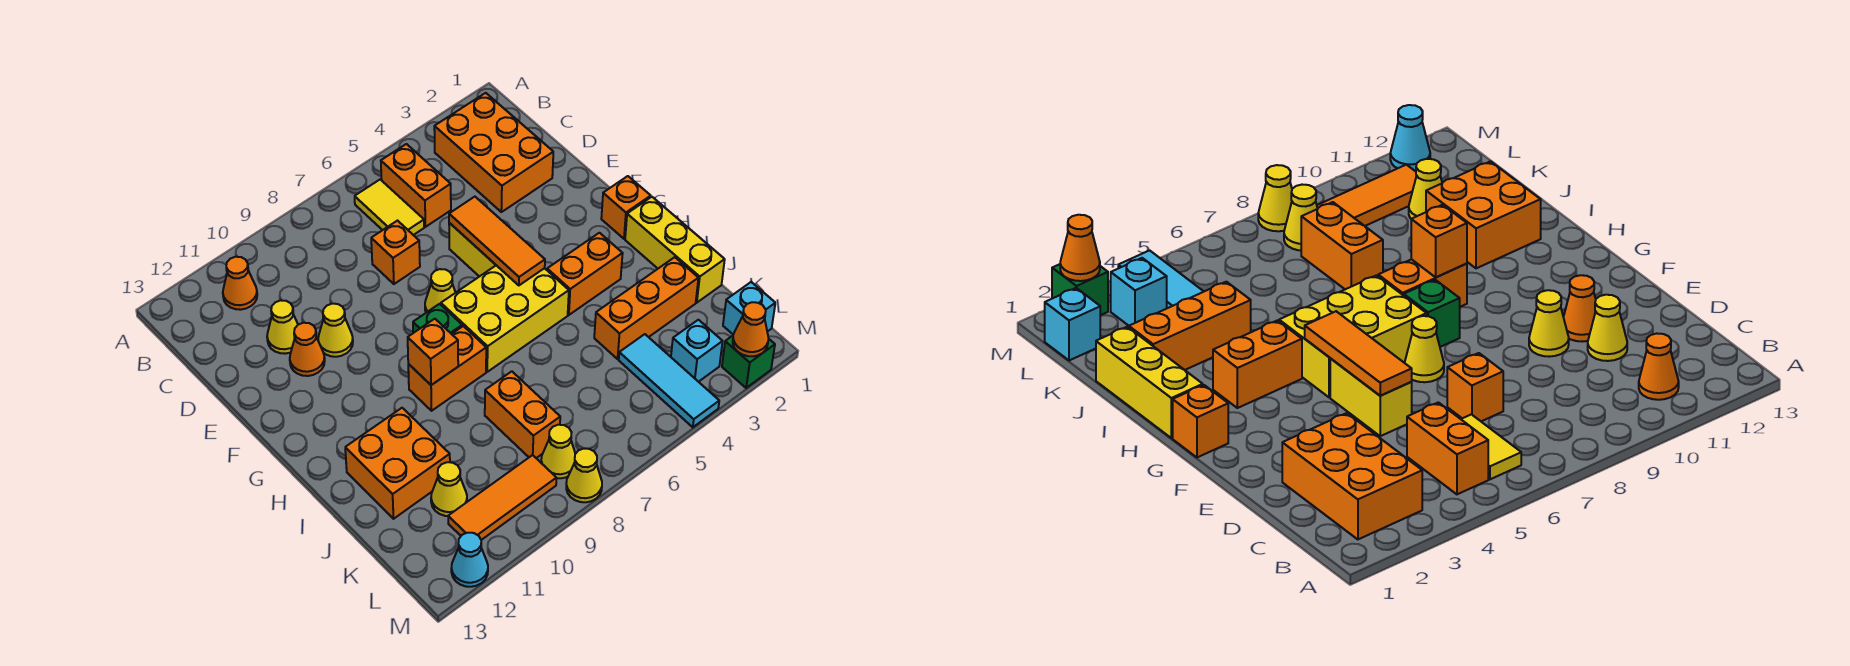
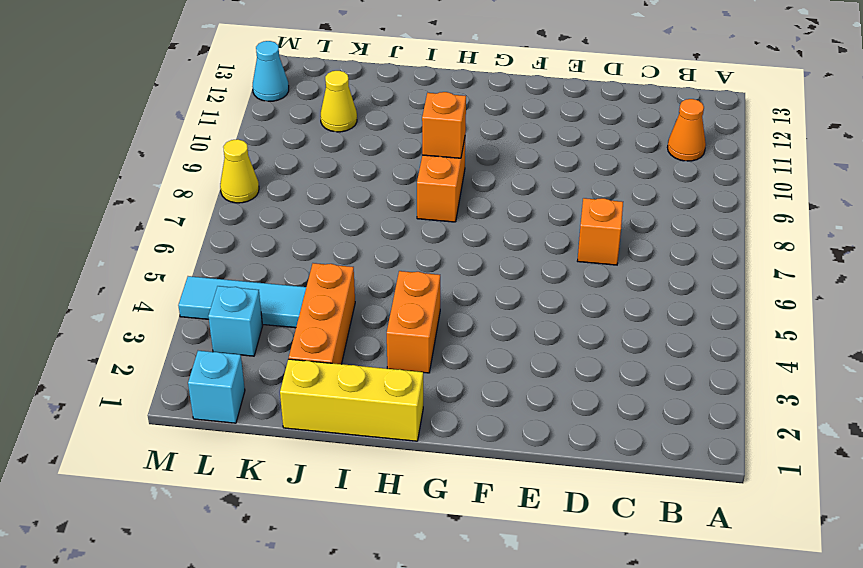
none -> orange 2x3 brick [434,93,553,212]
none -> orange 1x2 brick [381,144,451,227]
none -> yellow 1x2 tile [355,180,424,235]
none -> yellow 1x1 cone [267,300,298,354]

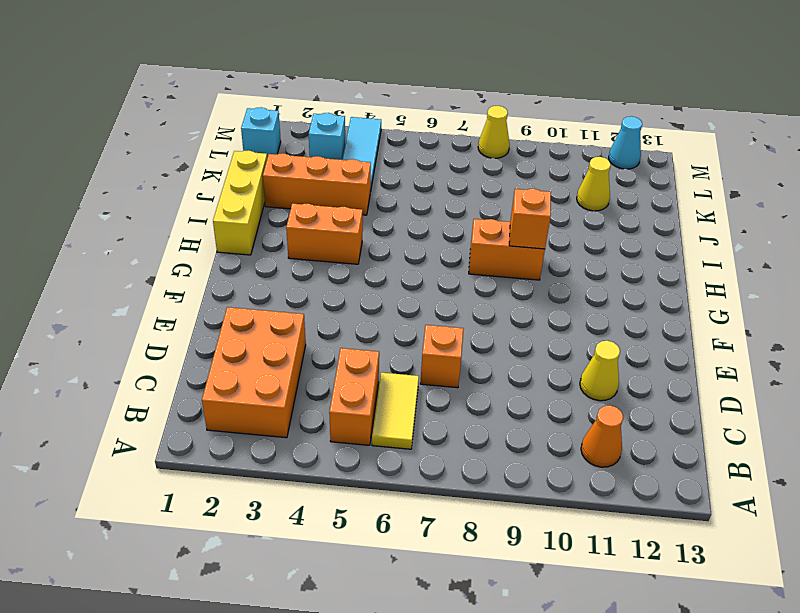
none -> yellow 1x2 brick [449,223,496,277]
none -> yellow 1x1 cone [318,304,353,357]
none -> orange 1x1 cone [290,323,325,376]
none -> yellow 1x1 cone [425,269,456,313]

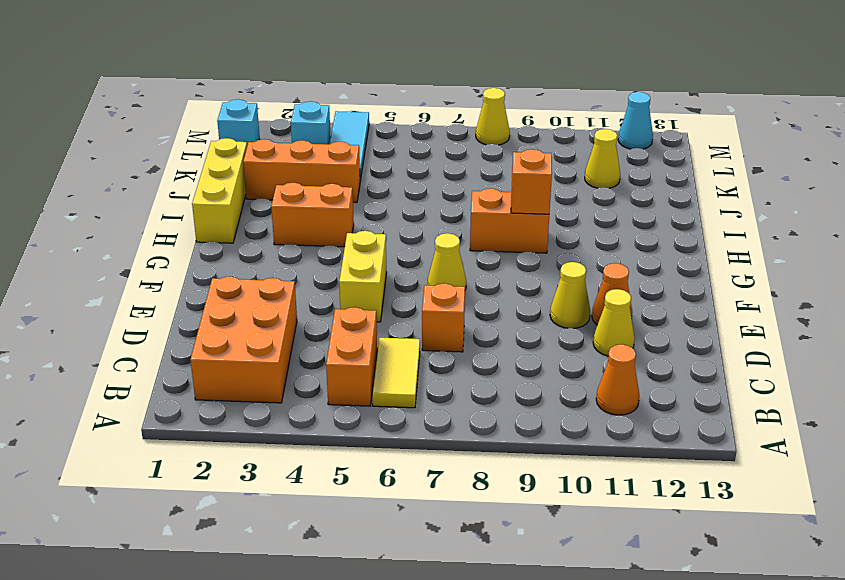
none -> orange 1x1 brick [601,176,651,239]
none -> yellow 2x3 brick [441,265,569,372]
none -> green 1x1 brick [413,304,462,334]
none -> orange 2x2 brick [345,408,450,519]

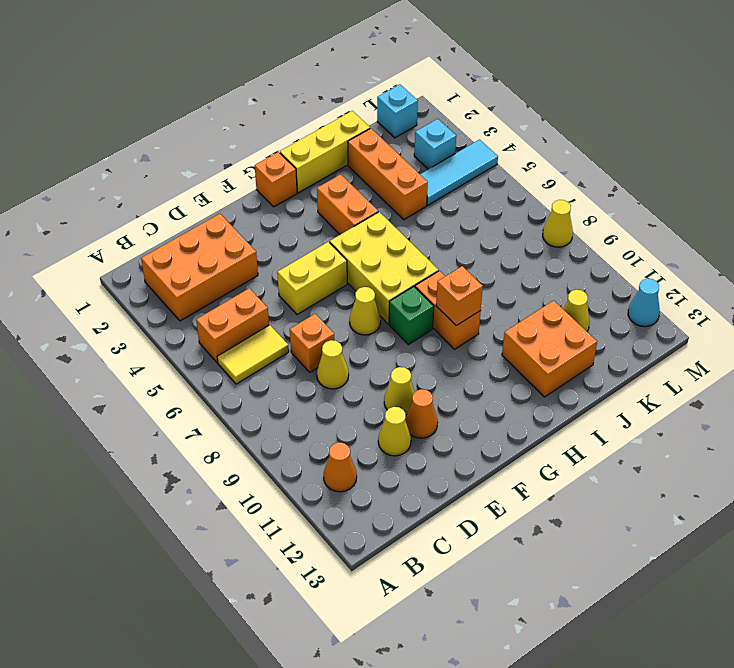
yellow 1x1 cone [317,340,349,389] -> yellow 1x1 cone moved to [541,425,575,478]
none -> orange 1x2 brick [485,371,560,458]
none -> orange 1x3 tile [448,455,556,540]
none -> green 1x1 brick [722,336,775,388]
none -> orange 1x3 tile [449,197,545,285]

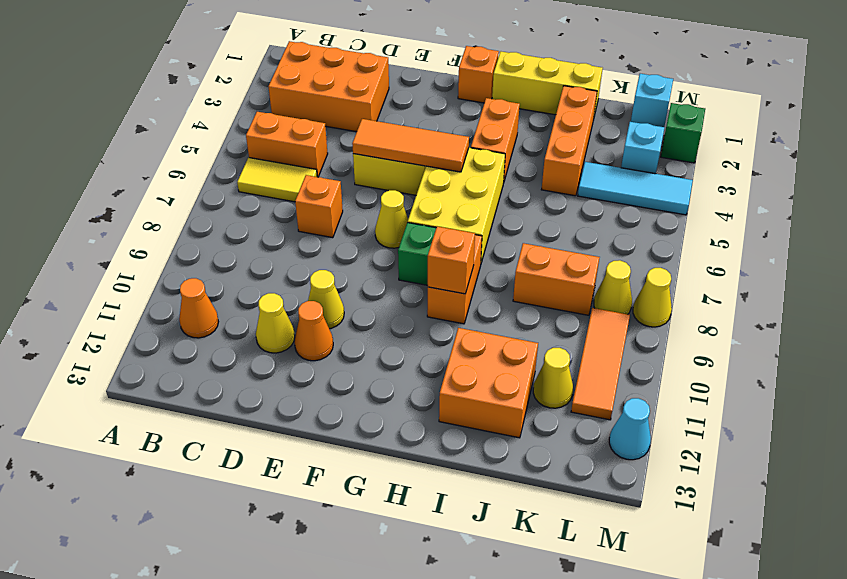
none -> orange 1x1 cone [733,302,768,356]

